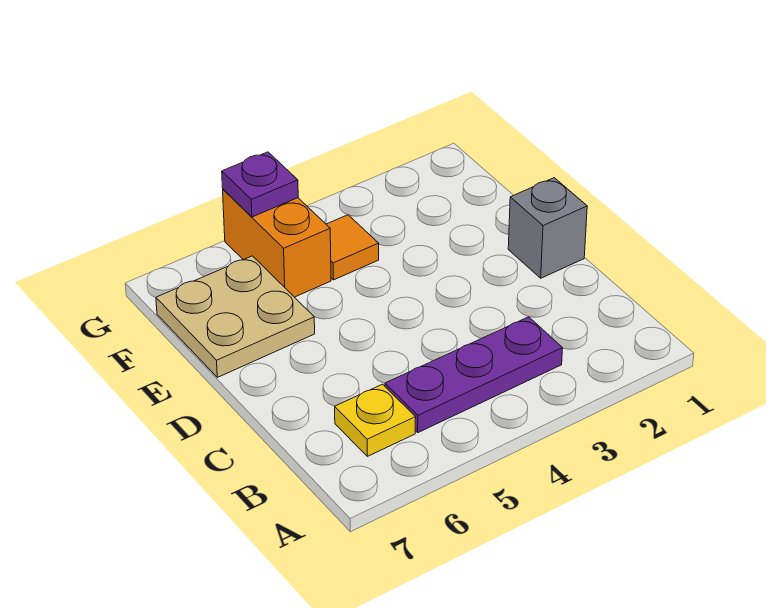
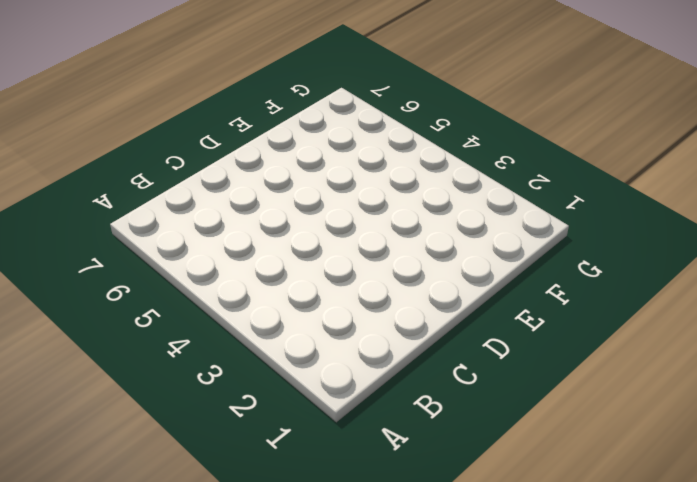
none -> purple 1x3 plate [385,317,563,432]
none -> yellow 1x1 plate [335,384,416,456]

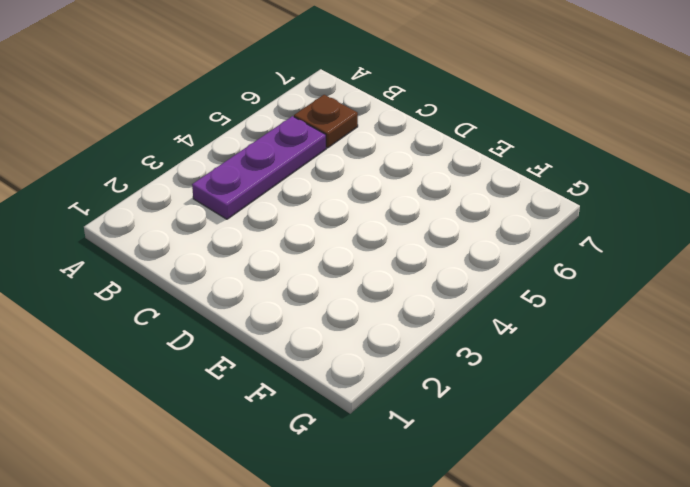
brown 1x1 plate [294,95,358,148] -> yellow 1x1 plate [335,384,416,456]
none -> grey 1x1 brick [508,178,587,278]
none -> tan 2x2 plate [156,256,315,377]

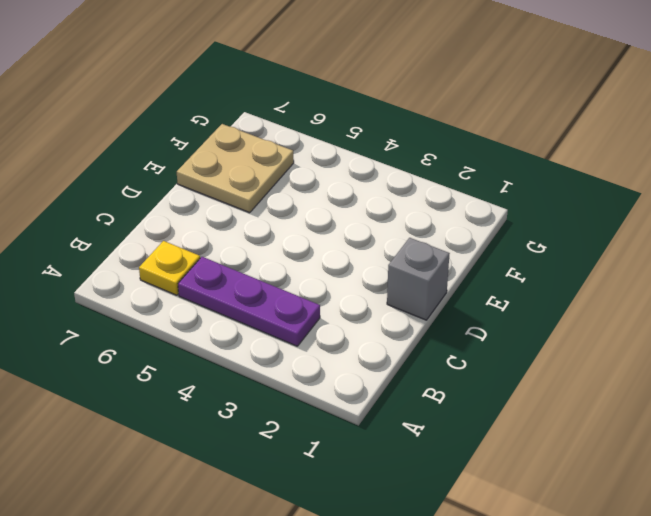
none -> orange 1x1 tile [326,215,379,280]
none -> orange 1x2 brick [223,189,331,297]

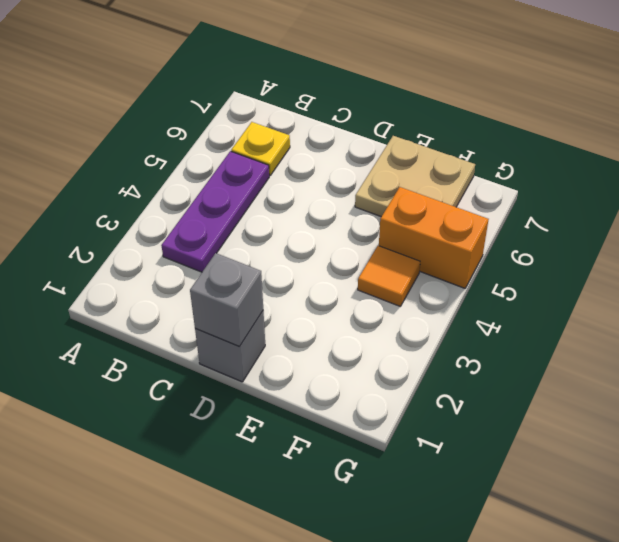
grey 1x1 brick [190,253,263,347] -> none
none -> purple 1x1 plate [222,152,298,217]

